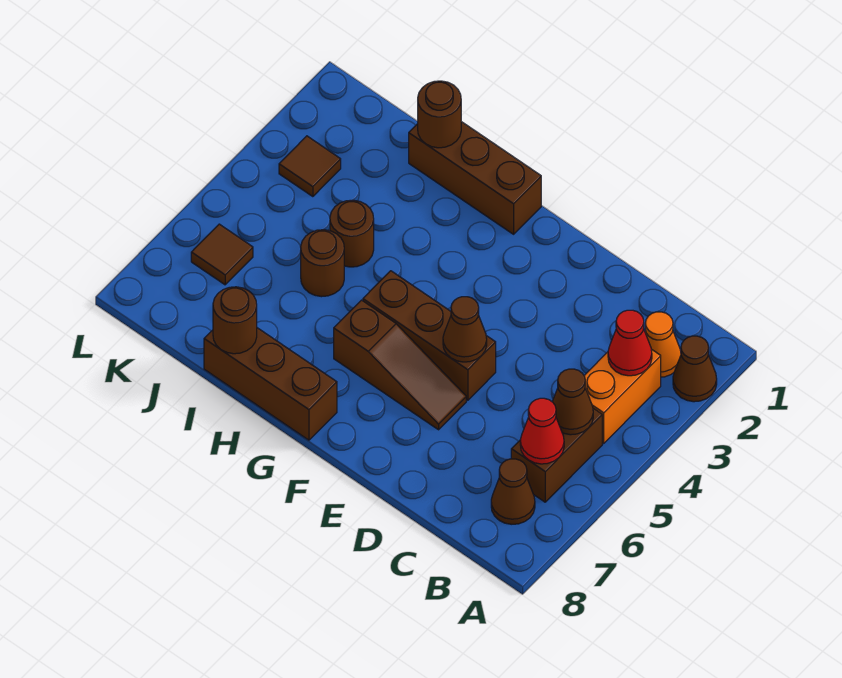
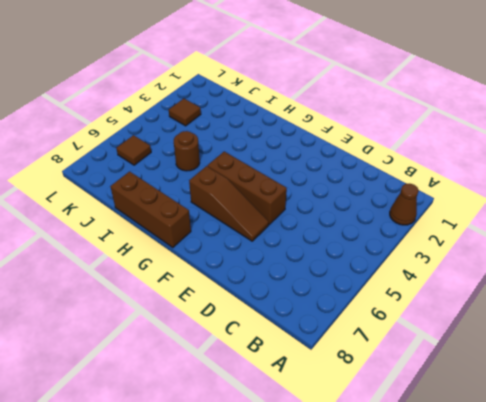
none -> orange 1x1 cone [645,312,681,377]
none -> orange 1x2 brick [584,349,661,443]
none -> brown 1x2 brick [511,408,602,502]

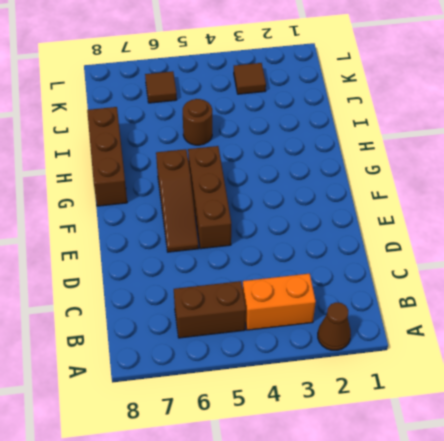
none -> orange 1x1 cone [645,312,681,377]
none -> brown 1x1 cone [491,459,535,524]
none -> brown 1x3 brick [409,122,541,234]

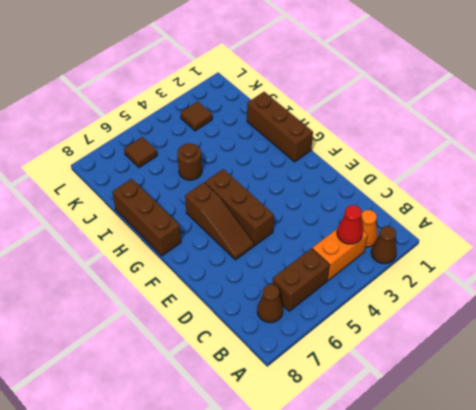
none -> brown 1x1 round brick [330,200,374,267]
none -> brown 1x1 cone [552,369,593,435]
none -> red 1x1 cone [520,398,564,464]

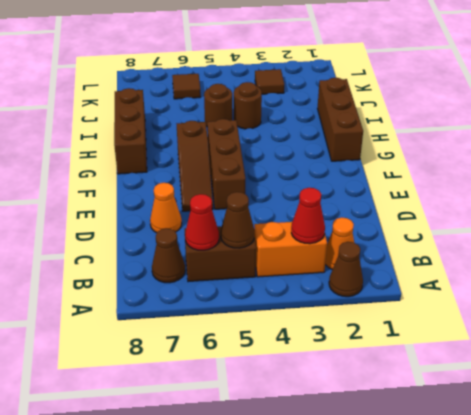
orange 1x1 cone [150,183,182,233] -> none
none -> brown 1x1 cone [443,297,487,362]
none -> brown 1x1 round brick [418,81,461,148]
none -> brown 1x1 round brick [213,287,257,354]

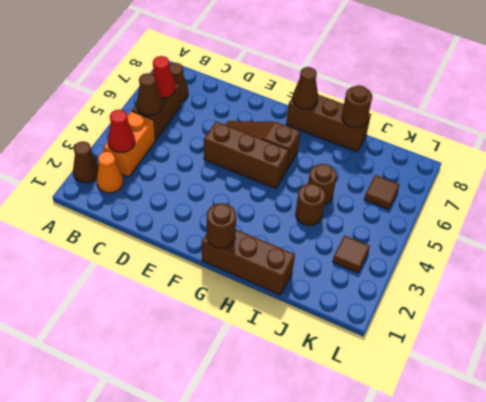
brown 1x1 round brick [207,203,236,248] -> brown 1x1 round brick moved to [418,81,461,148]
brown 1x1 cone [293,67,318,109] -> brown 1x1 cone moved to [443,297,487,362]

